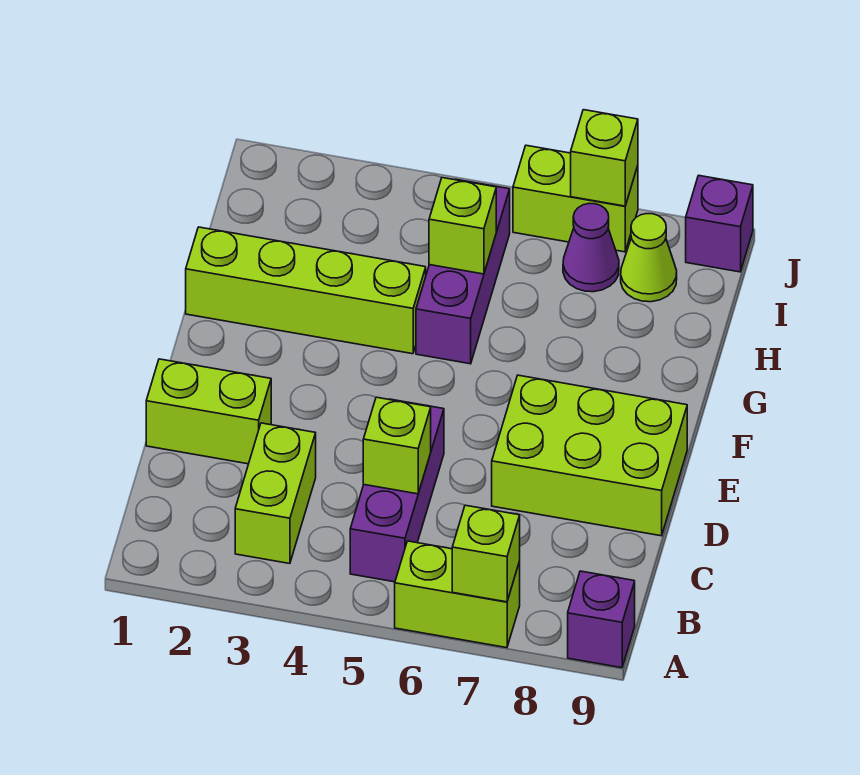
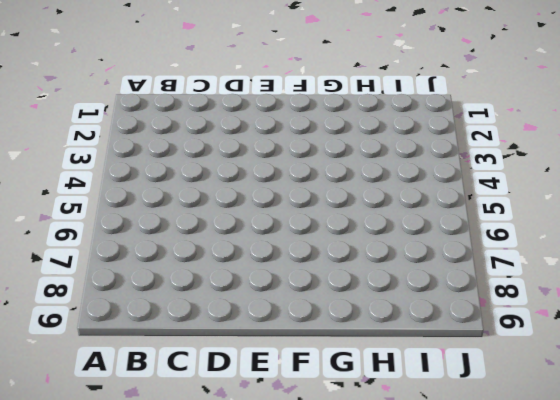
none -> lime 1x2 brick [395,541,520,648]
none -> purple 1x1 brick [568,571,635,668]
none -> lime 1x2 brick [235,423,316,564]

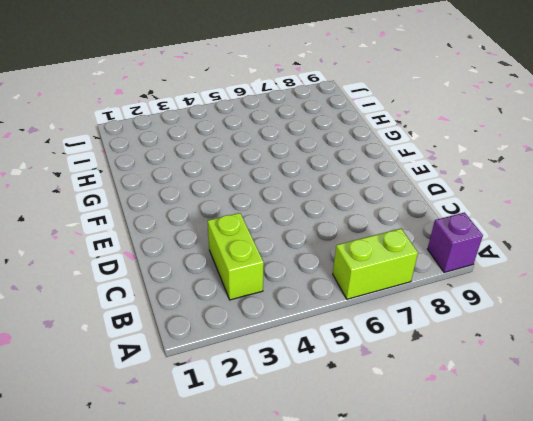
none -> purple 1x3 brick [350,399,444,582]
none -> lime 1x2 brick [146,359,271,464]
none -> lime 2x3 brick [492,375,687,536]

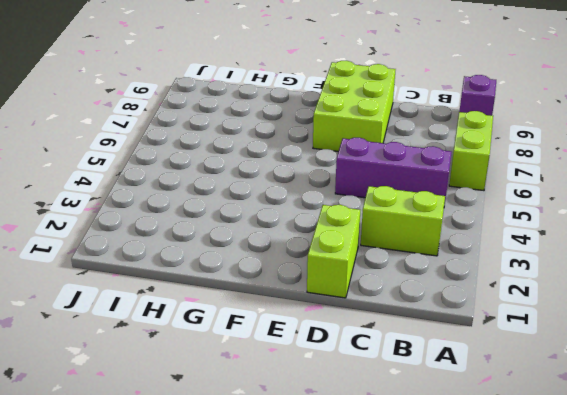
none -> lime 1x4 brick [186,227,426,354]
none -> purple 1x3 brick [416,179,510,364]
none -> purple 1x1 cone [563,203,619,292]

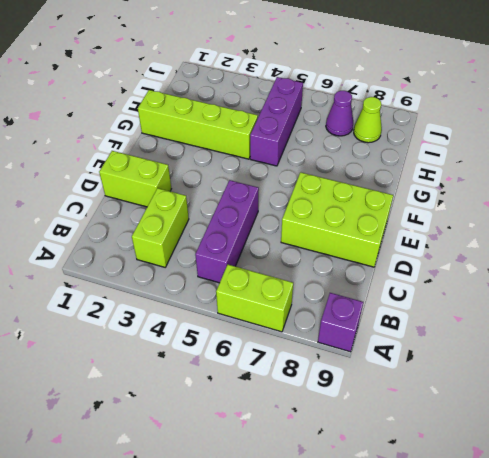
none -> lime 1x2 brick [513,145,638,252]
none -> purple 1x1 brick [686,175,753,272]
none -> lime 1x1 brick [452,505,520,602]

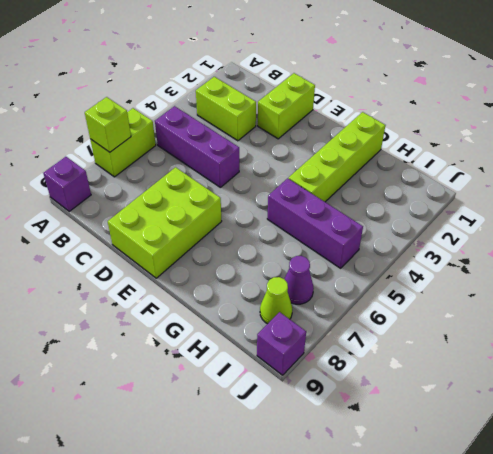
none -> lime 1x2 brick [513,145,638,252]
none -> lime 1x1 brick [363,397,431,494]
none -> lime 1x1 brick [429,178,496,274]

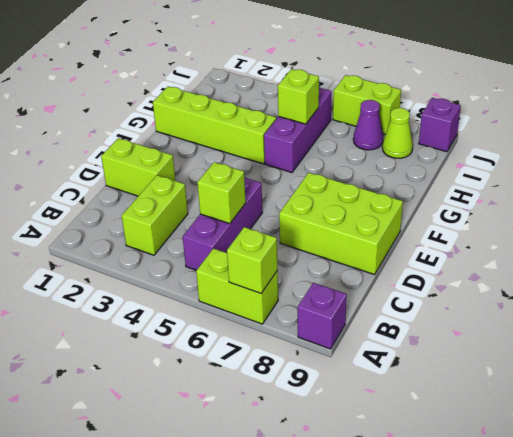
none -> lime 1x1 brick [571,110,638,206]

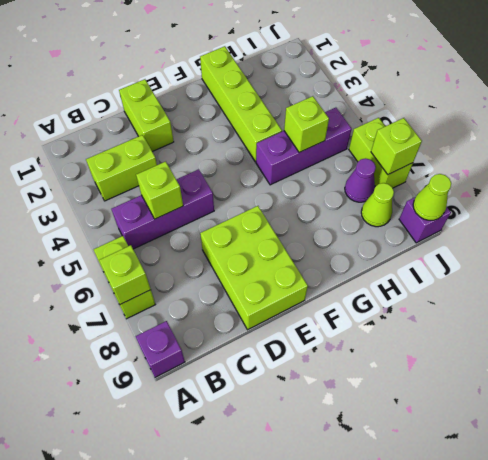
lime 1x1 cone [413,174,451,220] -> none

